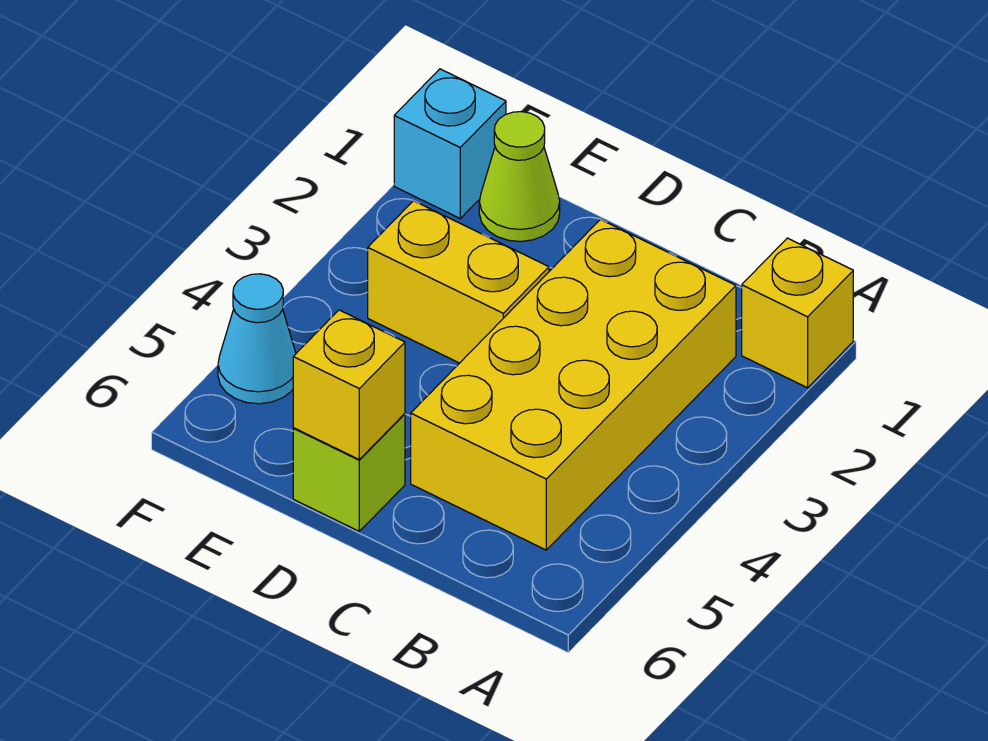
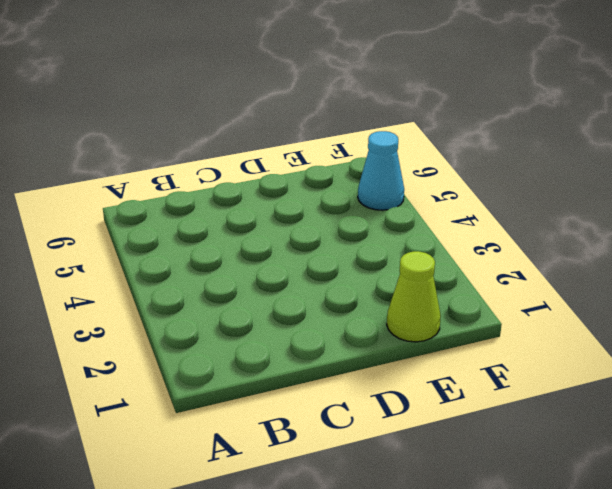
none -> yellow 1x1 brick [742,238,853,388]
none -> yellow 2x4 brick [411,219,736,550]

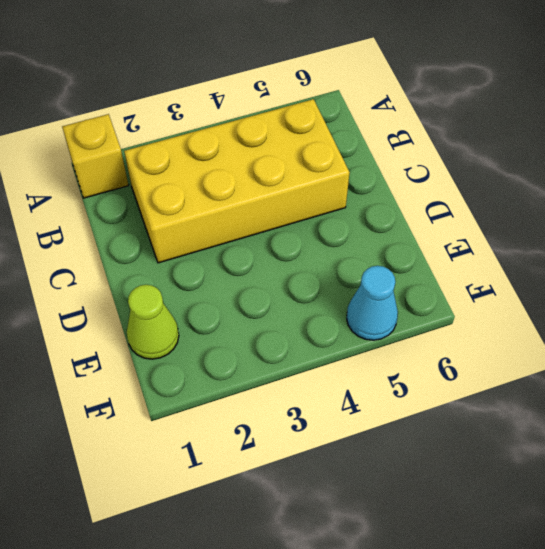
none -> yellow 1x2 brick [368,201,549,363]
none -> lime 1x1 brick [293,414,405,531]

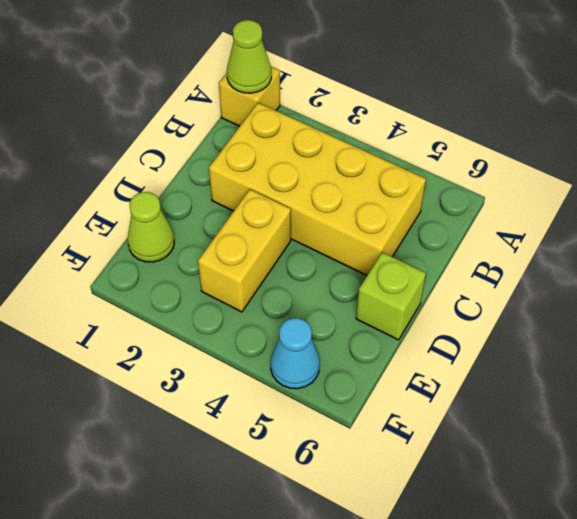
lime 1x1 cone [227,20,271,93] -> none
none -> cyan 1x1 brick [394,69,506,218]
none -> yellow 1x1 brick [293,310,405,459]

